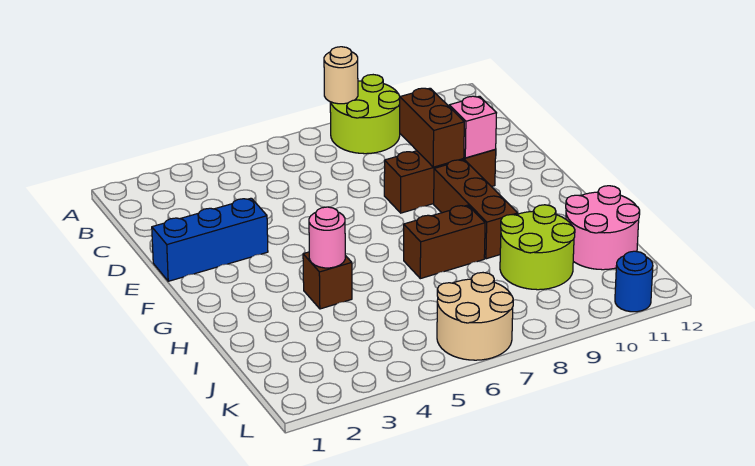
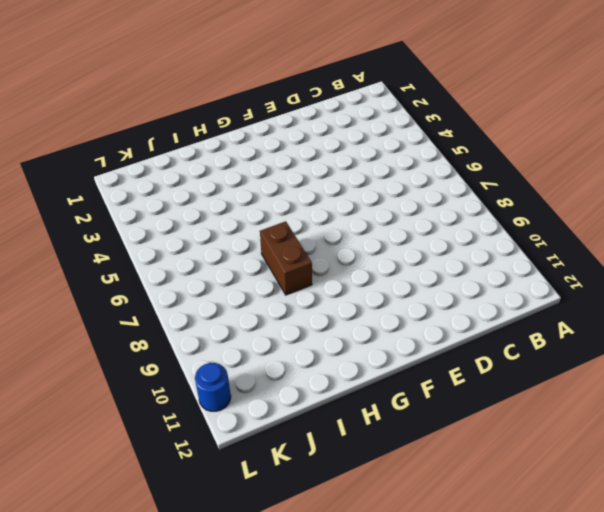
none -> lime 2x2 round brick [330,75,400,154]
none -> blue 1x3 brick [152,198,268,281]
none -> brown 1x3 brick [384,150,496,213]

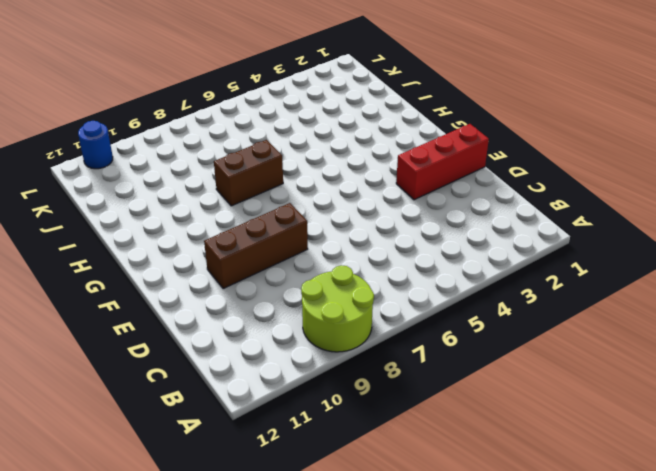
red 1x3 brick [396,124,489,200] -> blue 1x3 brick [152,198,268,281]
none -> brown 1x3 brick [434,160,518,259]
none -> brown 1x1 brick [303,252,352,309]
none -> lime 2x2 round brick [500,205,575,290]

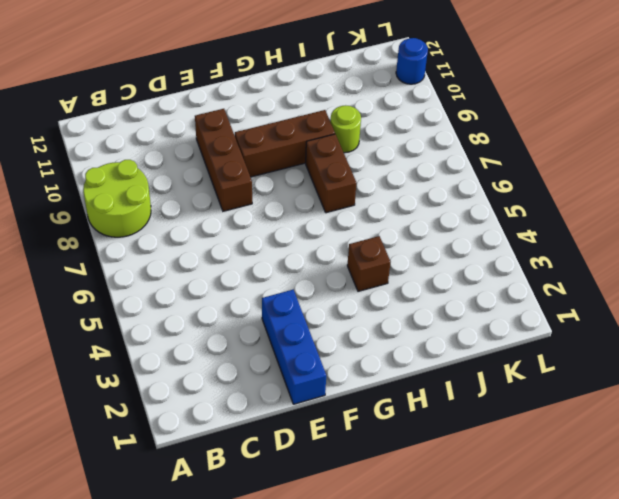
lime 1x1 round brick [330,106,361,153] -> lime 2x2 round brick [500,205,575,290]
none -> pink 2x2 round brick [566,186,640,270]
none -> tan 2x2 round brick [437,273,513,360]
none -> tan 1x1 round brick [324,47,358,104]

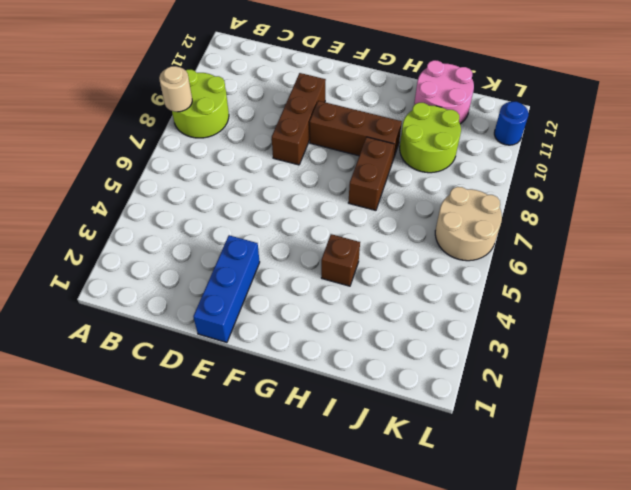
none -> brown 1x2 brick [400,88,464,167]
none -> pink 1x1 brick [449,96,496,158]
none -> pink 1x1 round brick [309,207,345,268]

